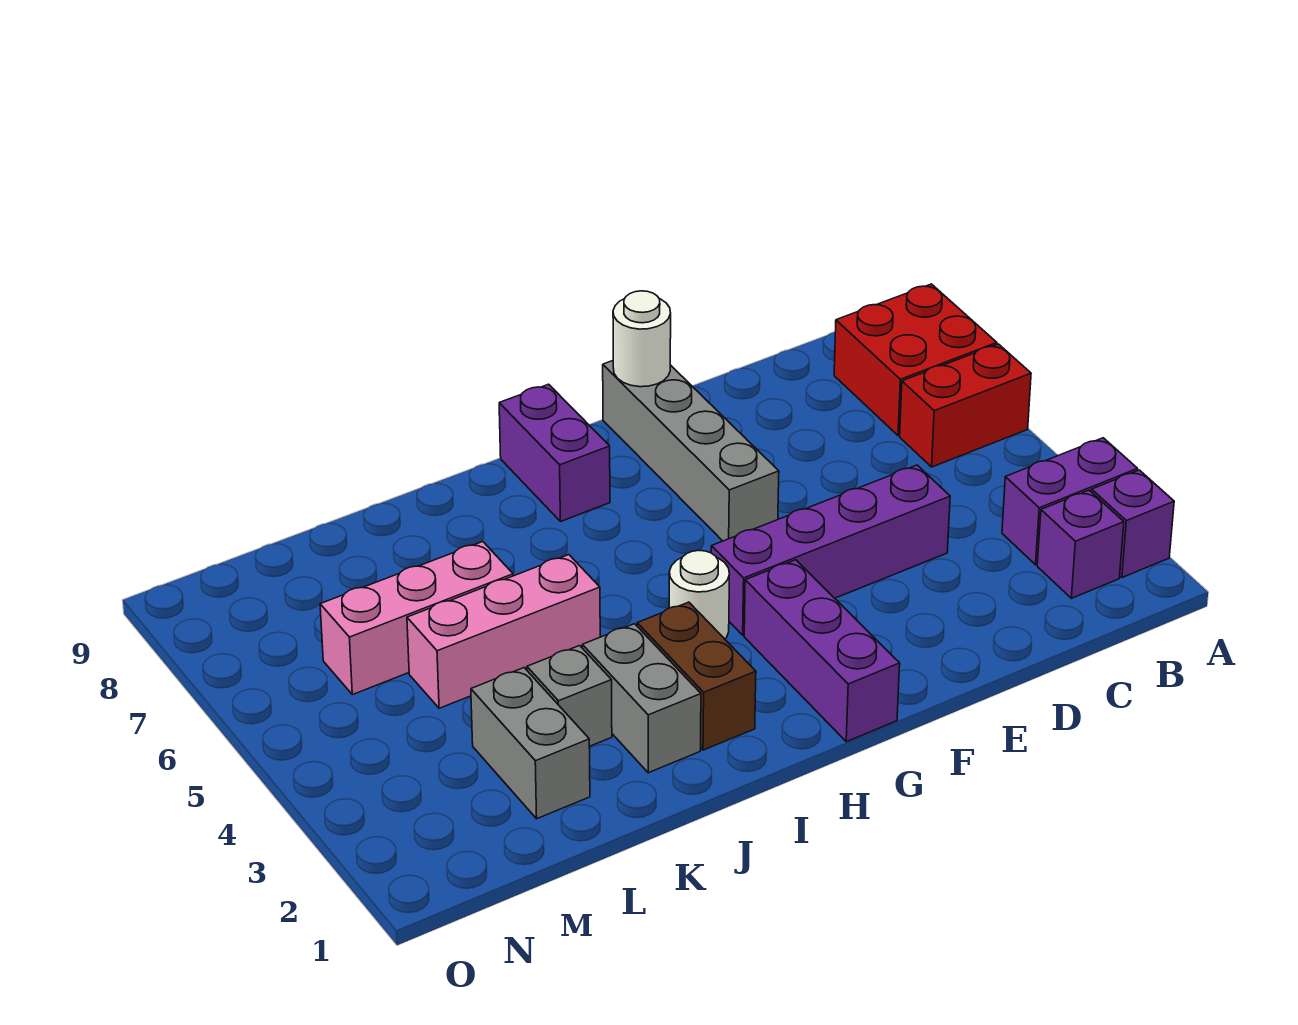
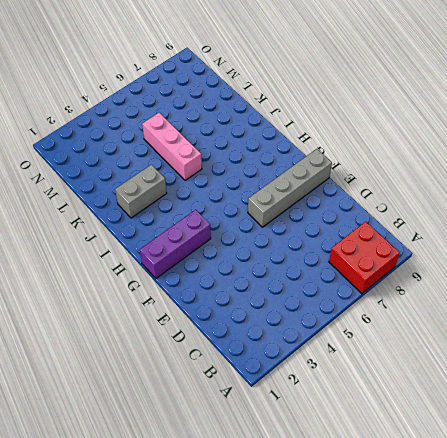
none -> purple 1x1 brick [1091,470,1174,577]
none -> purple 1x2 brick [1002,438,1138,565]
none -> red 1x2 brick [900,344,1031,467]

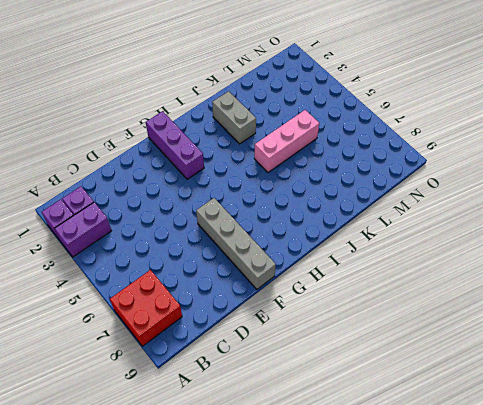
none -> red 1x2 brick [900,344,1031,467]
none -> purple 1x4 brick [711,465,950,635]
none -> white 1x1 round brick [669,550,729,639]

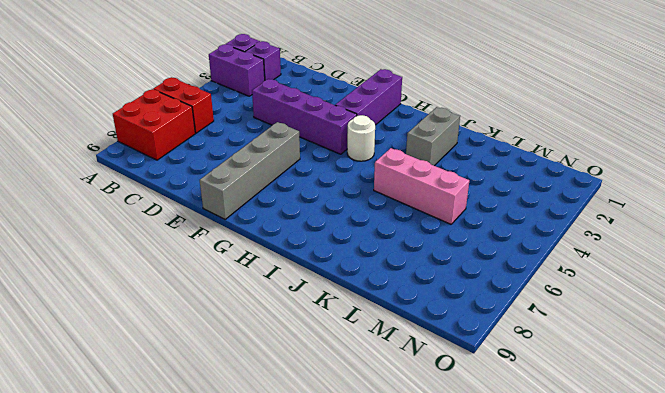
none -> purple 1x2 brick [499,384,610,522]
none -> brown 1x2 brick [637,602,756,750]
none -> grey 1x1 brick [527,646,612,746]

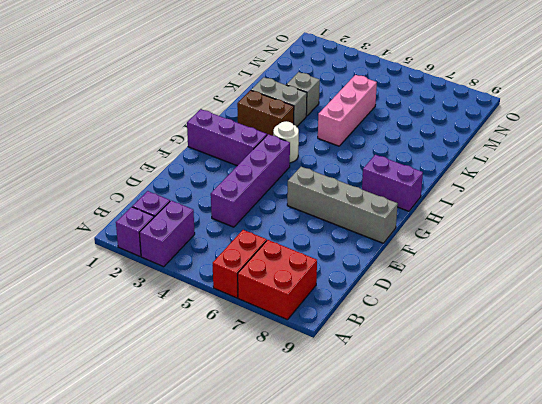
none -> pink 1x3 brick [320,542,513,695]
none -> grey 1x2 brick [471,668,590,819]
none -> white 1x1 round brick [613,291,671,387]

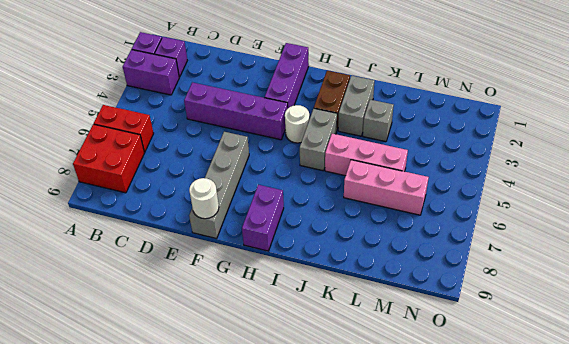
grey 1x2 brick [300,108,337,171] -> grey 1x2 brick moved to [471,668,590,819]

